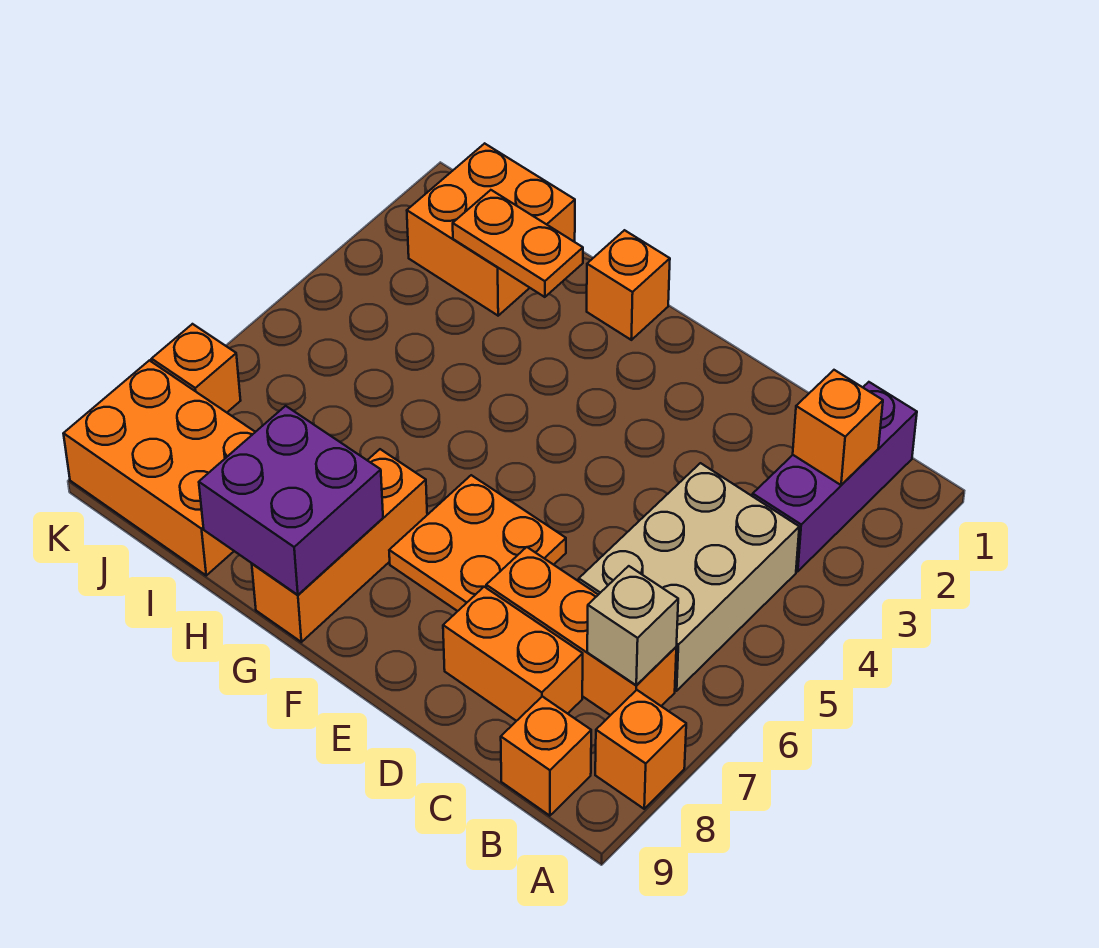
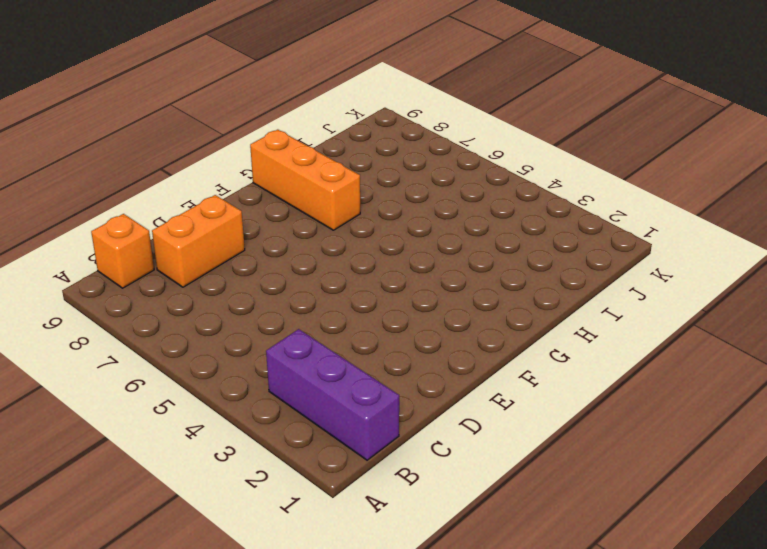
none -> orange 1x1 brick [595,690,686,809]
none -> tan 2x3 brick [579,463,799,691]
none -> orange 1x3 brick [486,547,676,715]

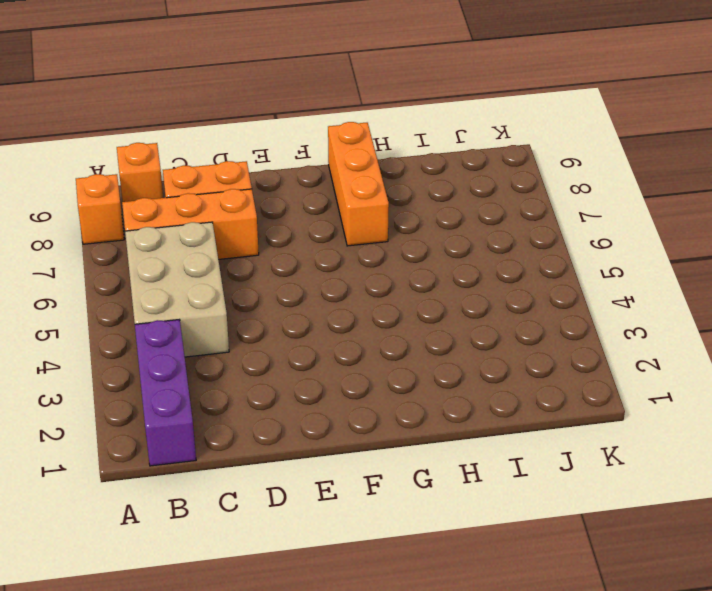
none -> orange 2x2 plate [389,475,566,611]
none -> orange 1x1 brick [587,230,670,340]
none -> orange 2x2 brick [407,143,575,316]

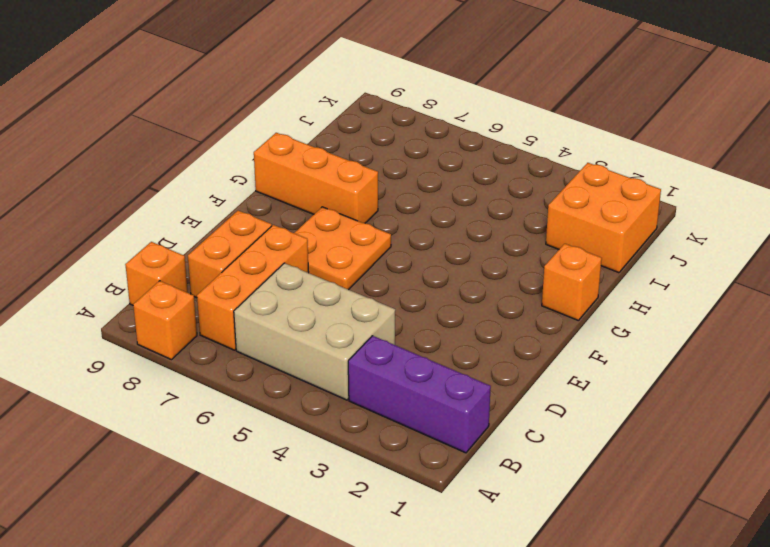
none -> orange 2x3 brick [63,360,255,575]
none -> orange 1x1 brick [152,324,241,412]
none -> orange 1x1 brick [793,370,883,485]

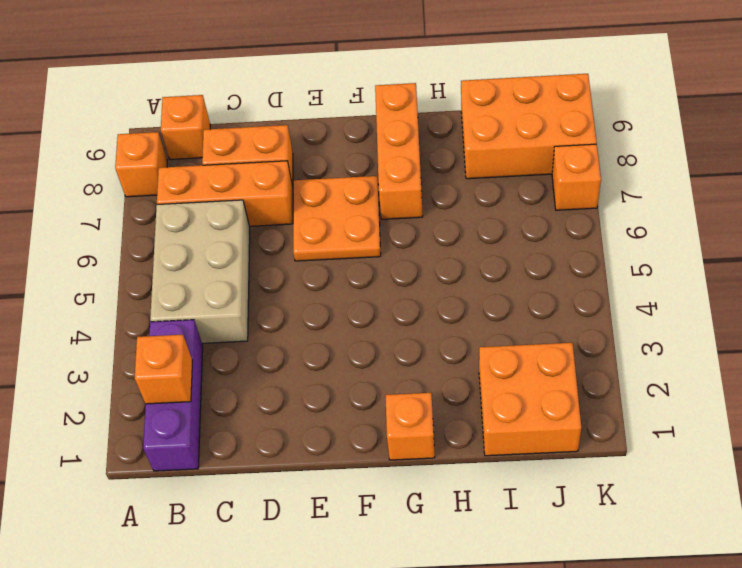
none -> tan 1x1 brick [587,566,678,685]
none -> purple 2x2 brick [199,406,383,595]
none -> orange 1x2 plate [453,190,583,297]

